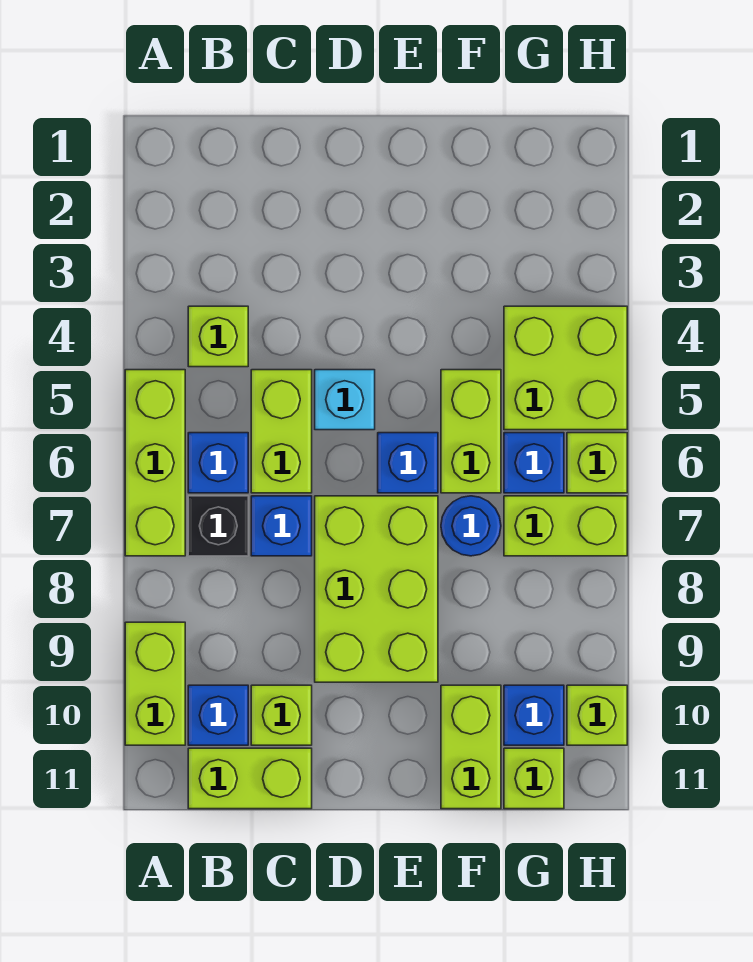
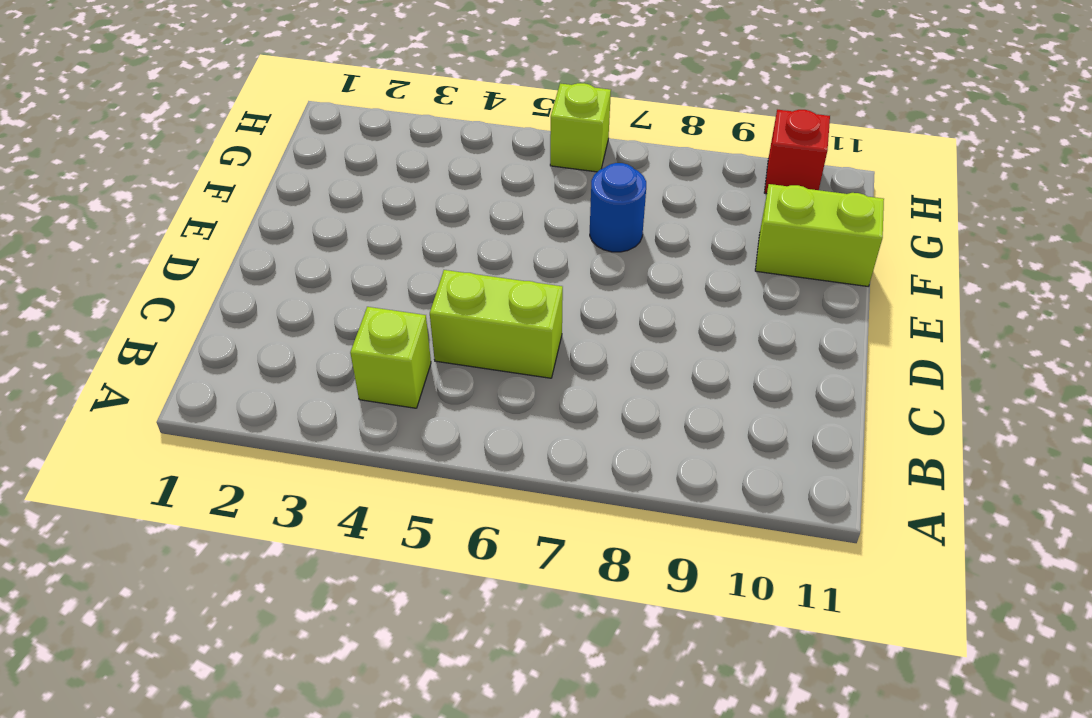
red 1x1 brick [764,110,830,194] -> lime 1x1 brick [567,685,627,745]
none -> lime 1x3 brick [125,370,185,556]
none -> lime 1x2 brick [125,622,185,745]
none -> blue 1x1 brick [188,433,248,493]

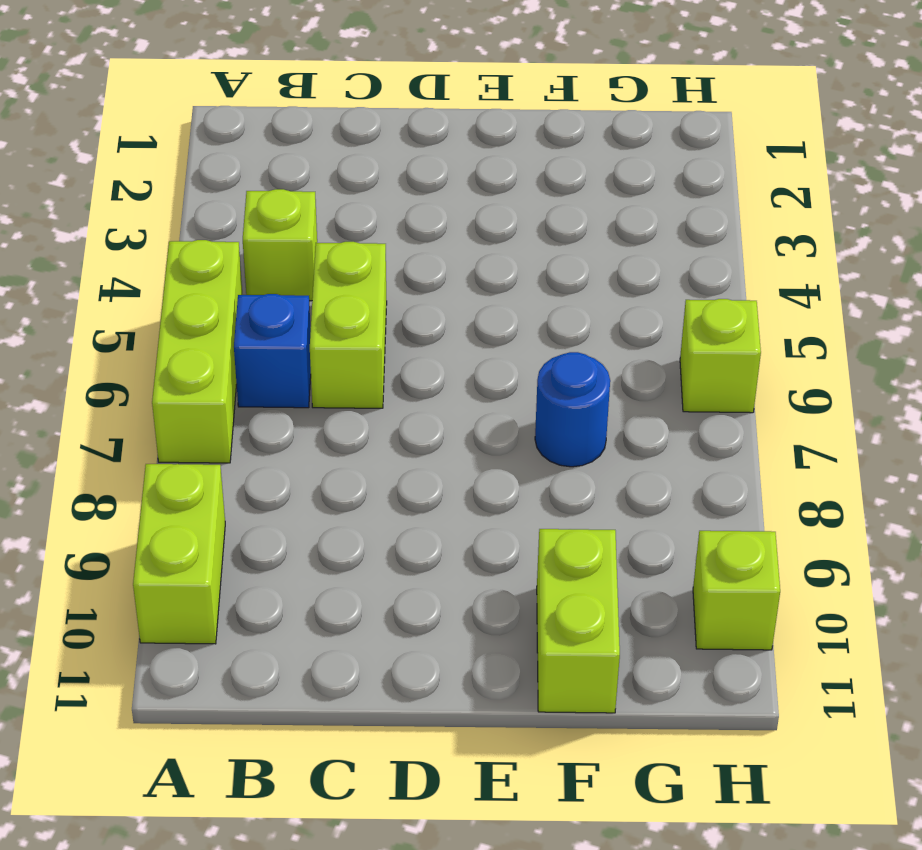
none -> black 1x1 brick [188,496,248,556]
none -> blue 1x1 brick [188,685,248,745]
none -> lime 1x2 brick [188,748,312,809]

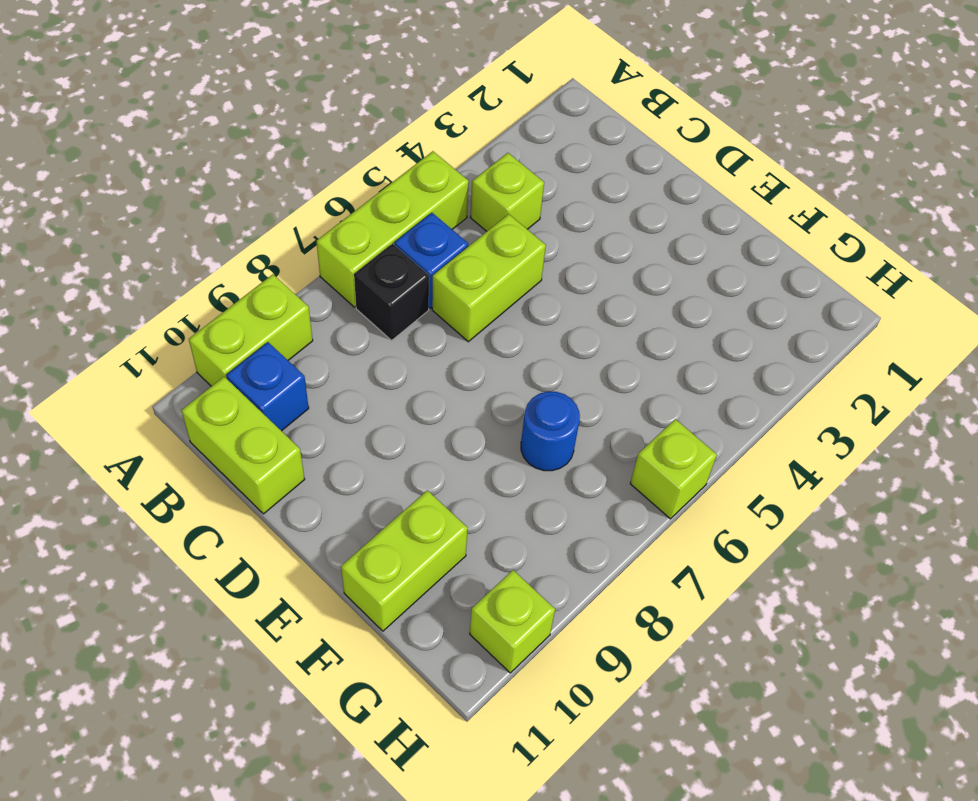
none -> blue 1x1 brick [251,496,312,556]
none -> lime 1x1 brick [251,685,312,745]
none -> cyan 1x1 brick [315,370,375,430]

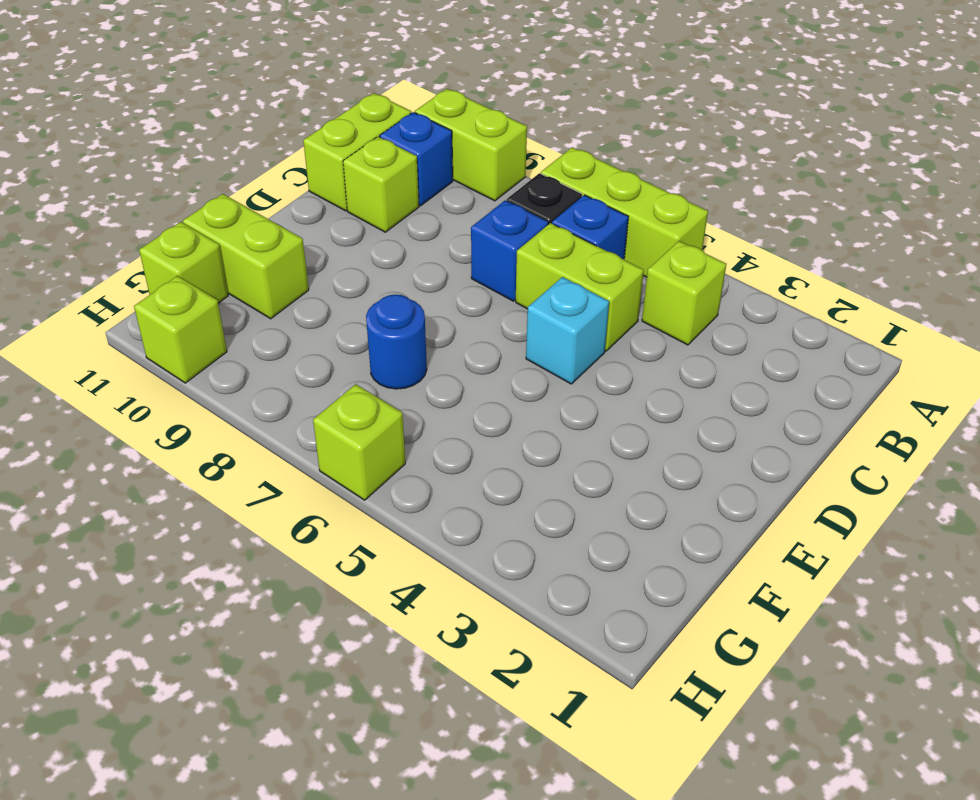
none -> lime 2x3 brick [315,496,438,682]
none -> blue 1x1 brick [378,433,438,493]
none -> lime 1x2 brick [441,370,501,493]

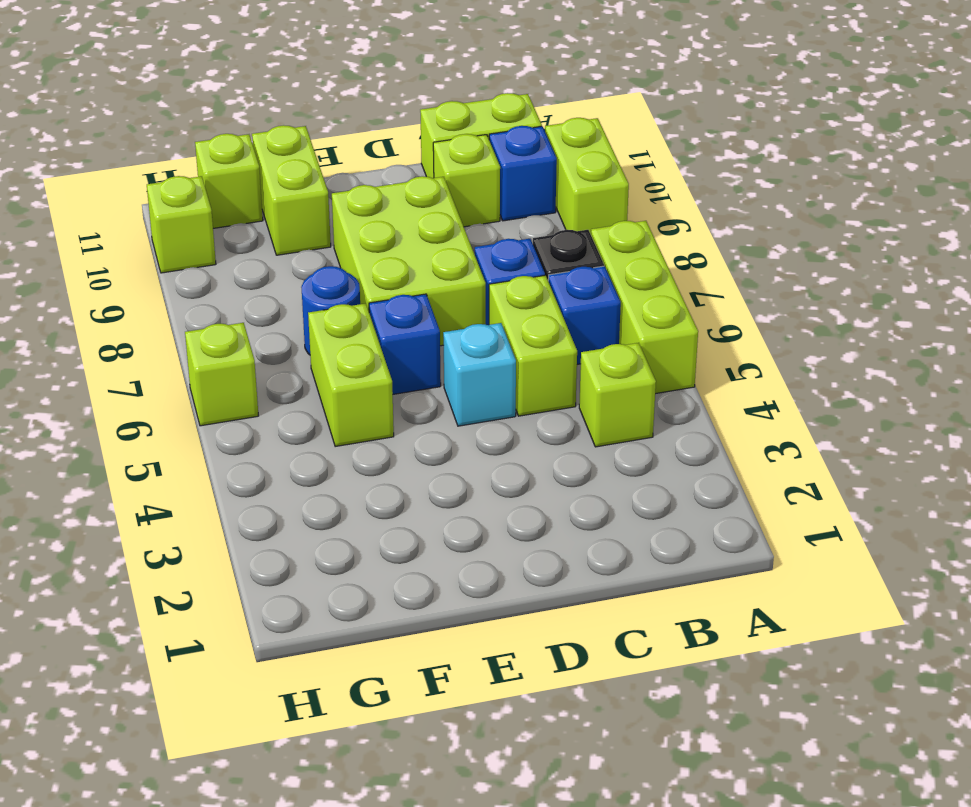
none -> lime 2x2 brick [504,306,627,430]
none -> blue 1x1 brick [504,433,564,493]
none -> lime 1x2 brick [504,496,627,556]

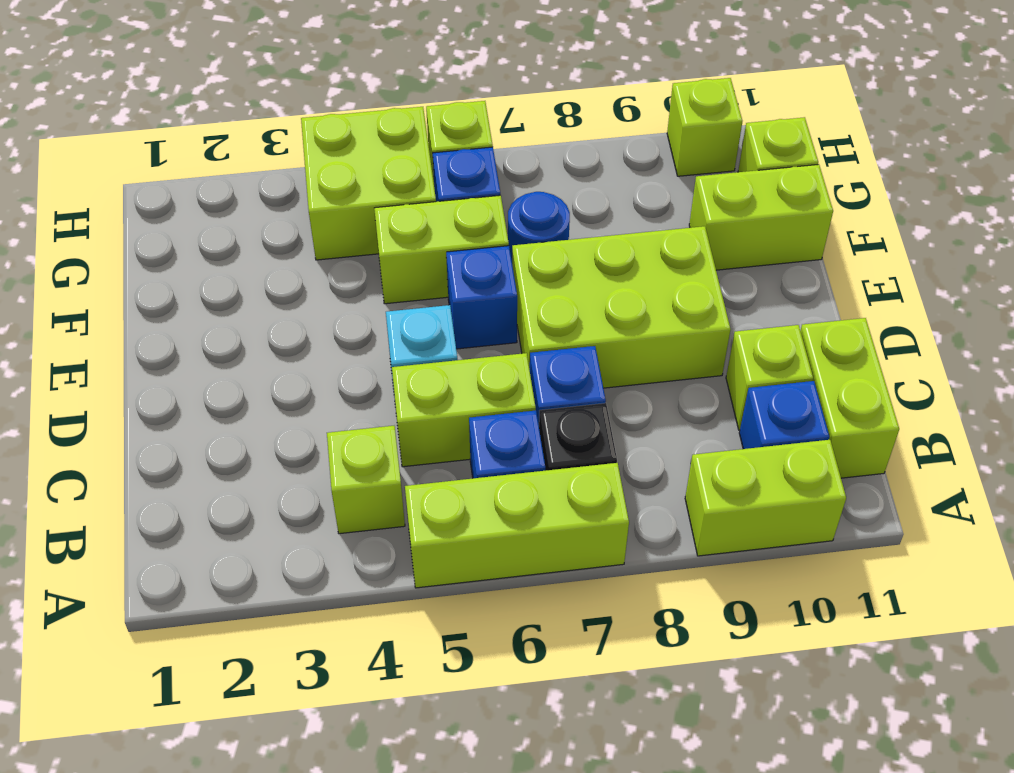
none -> lime 1x2 brick [504,496,627,556]
none -> blue 1x1 brick [504,685,564,745]

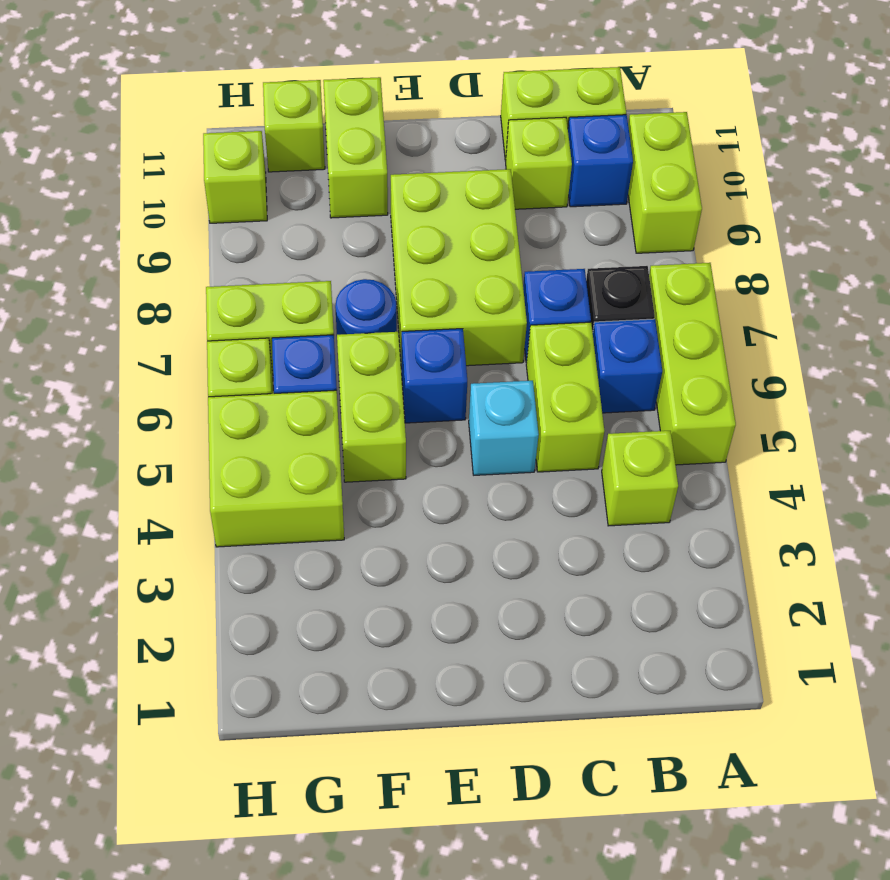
none -> blue 1x1 brick [504,685,564,745]

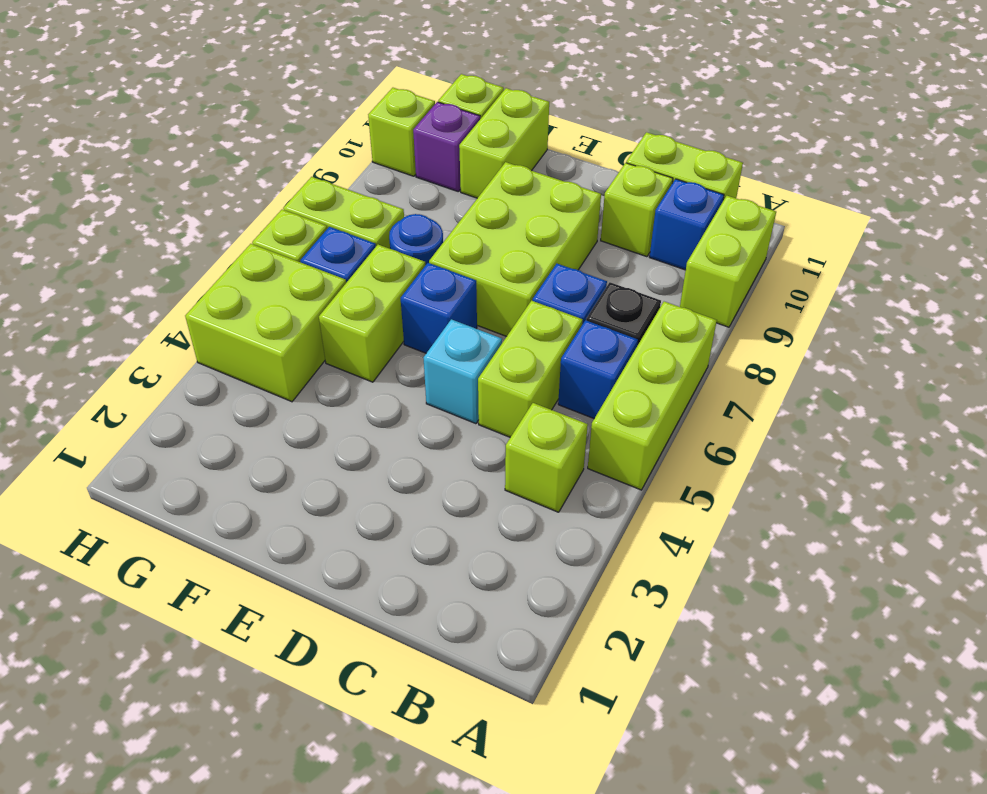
purple 1x1 brick [413,102,480,191] -> blue 1x1 brick [504,685,564,745]

